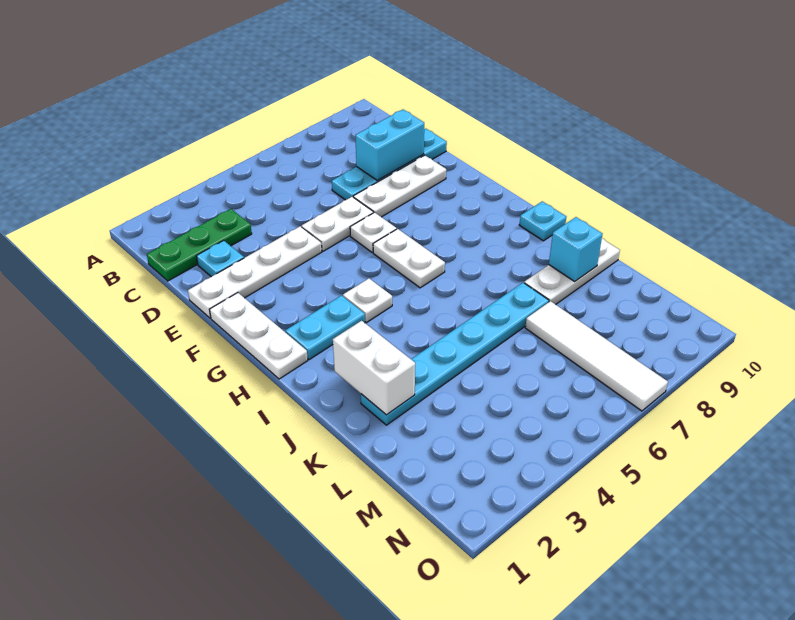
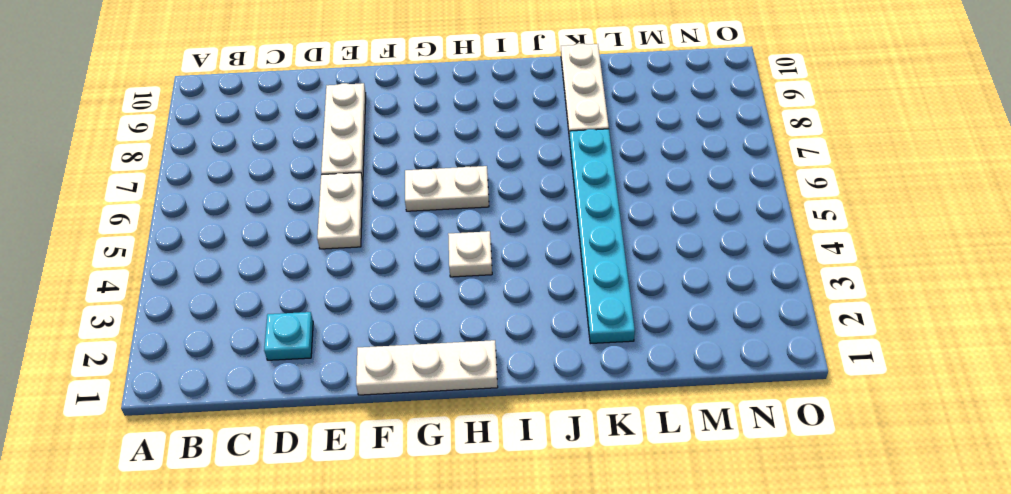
none -> green 1x3 plate [147,209,252,281]
none -> cyan 1x4 plate [332,129,447,200]
none -> white 1x4 plate [188,226,322,318]

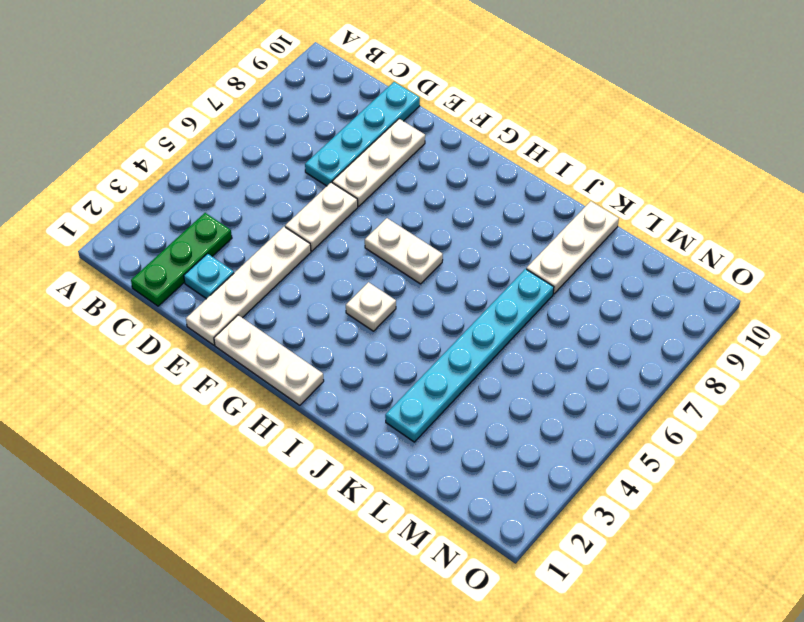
none -> white 1x1 plate [350,212,397,252]
none -> cyan 1x2 plate [285,296,365,360]
none -> cyan 1x1 plate [519,201,566,241]

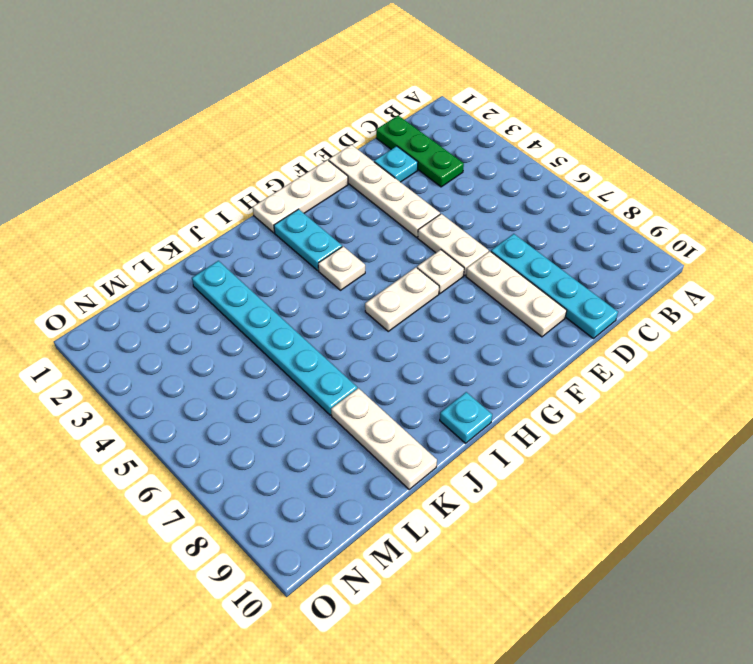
none -> white 1x4 tile [525,301,668,411]
none -> cyan 1x2 brick [355,110,424,180]
none -> white 1x2 brick [333,321,415,415]

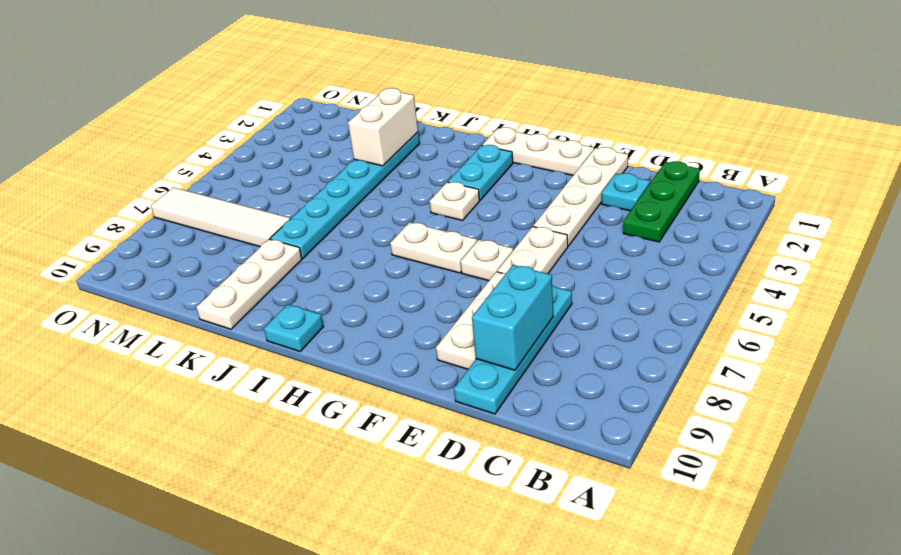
white 1x2 brick [348,88,418,166] -> white 1x2 brick turned to [333,321,415,415]
none -> cyan 1x1 brick [549,217,602,281]

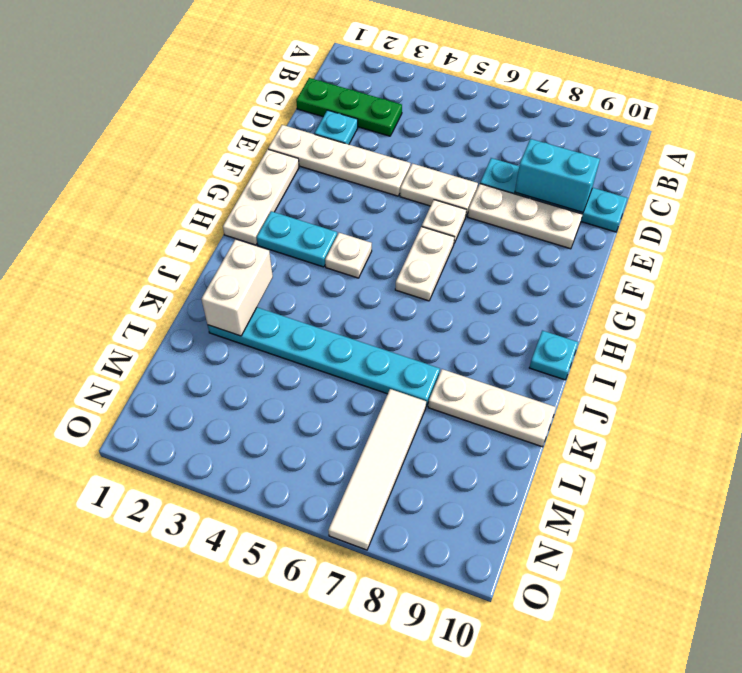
none -> cyan 1x1 brick [549,217,602,281]

